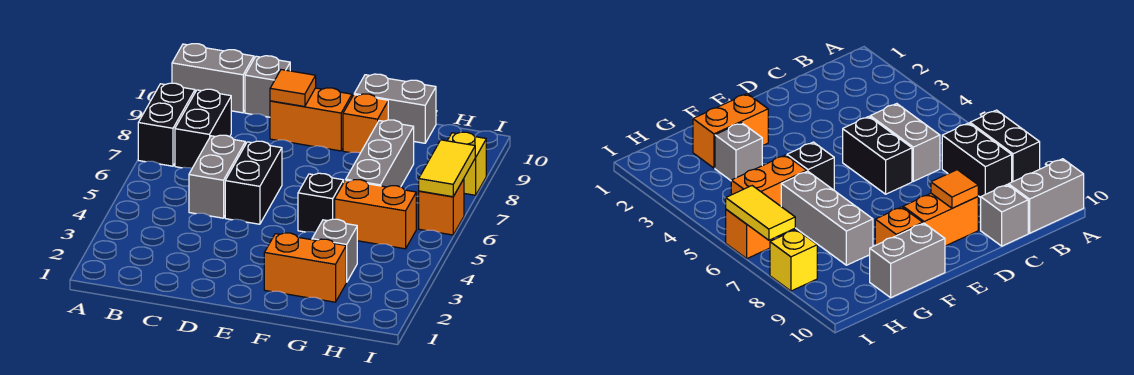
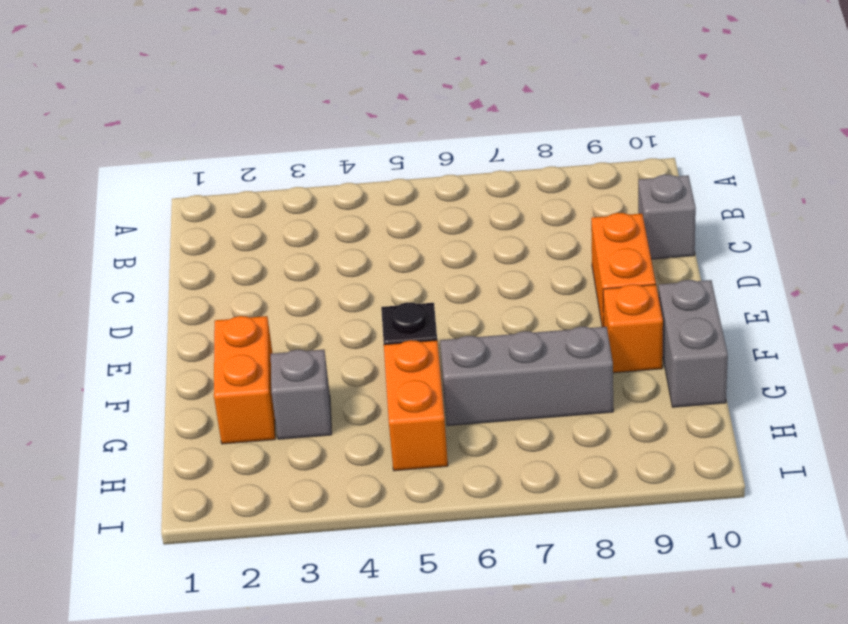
none -> black 1x2 brick [138,83,195,166]
none -> grey 1x2 brick [172,44,254,113]
none -> black 1x2 brick [175,89,231,168]

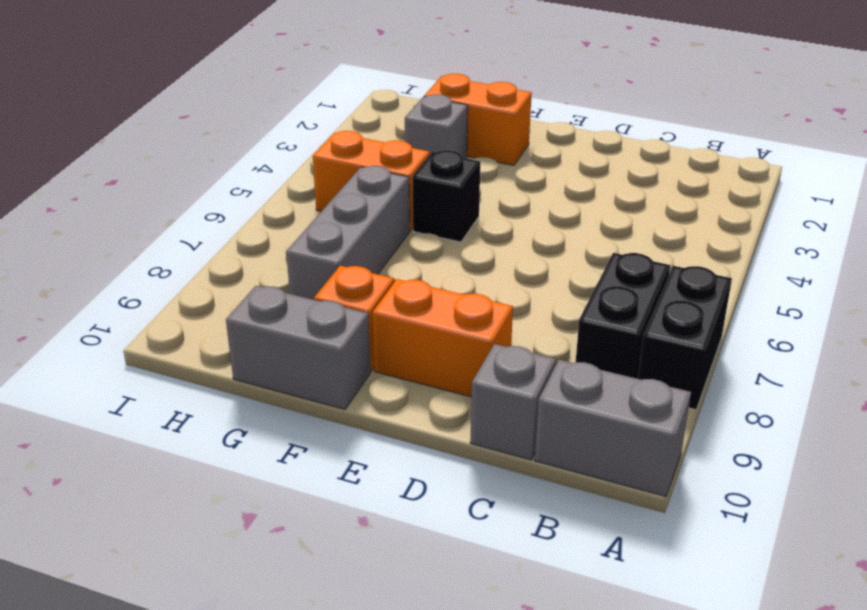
none -> grey 1x2 brick [189,135,245,218]
none -> black 1x2 brick [225,141,282,224]
none -> orange 1x1 brick [419,179,464,235]

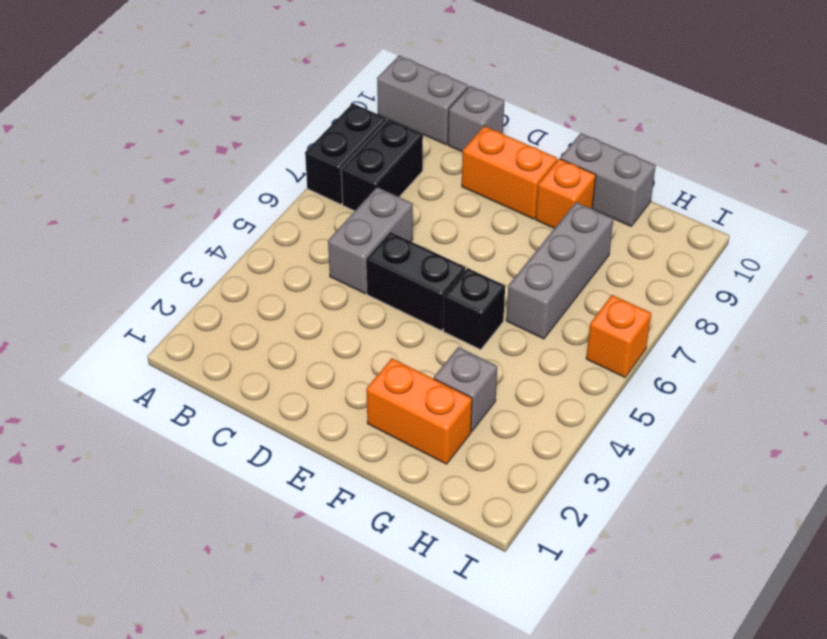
black 1x2 brick [366,232,466,331] -> black 1x2 brick turned to [225,141,282,224]
none -> orange 1x2 brick [335,180,416,249]
none -> yellow 1x1 brick [447,132,486,195]
none -> orange 1x1 tile [270,70,316,107]

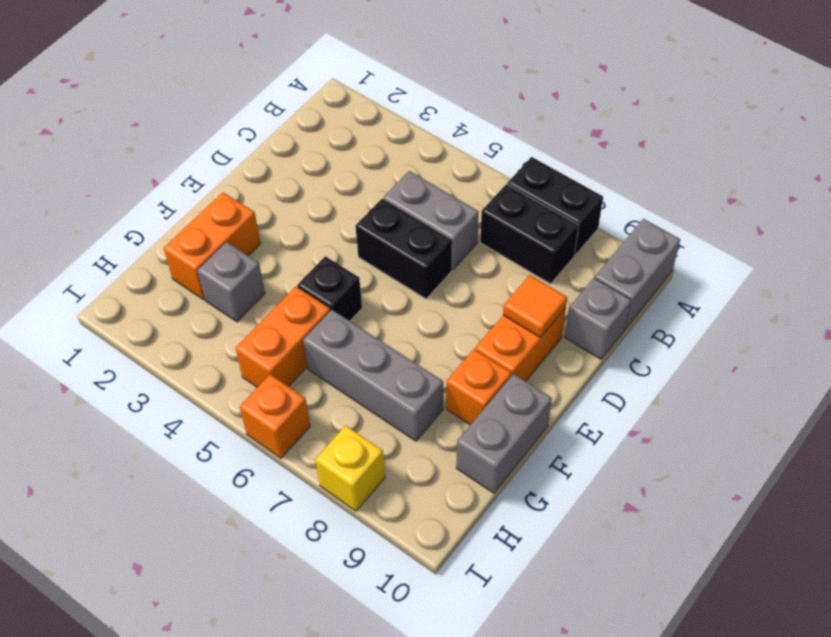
none -> yellow 1x2 tile [419,140,476,197]

